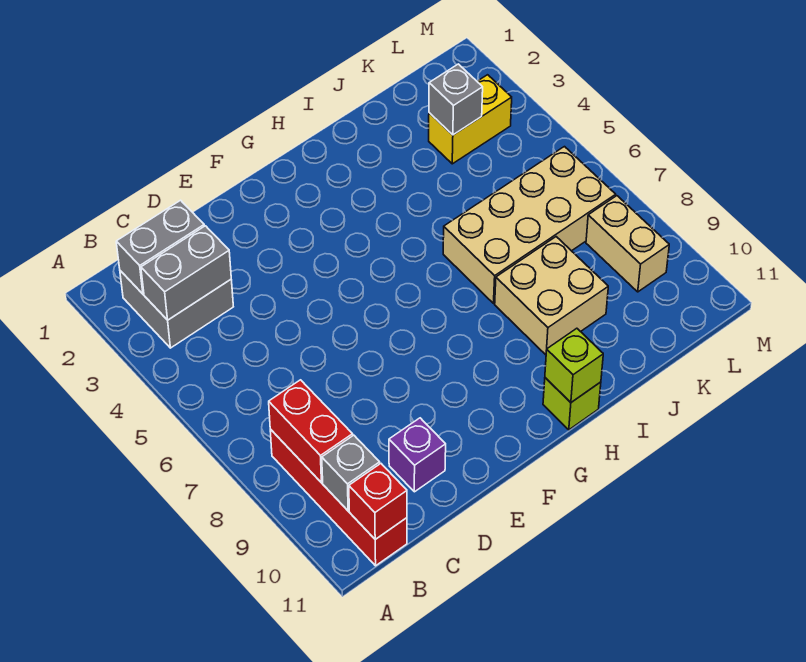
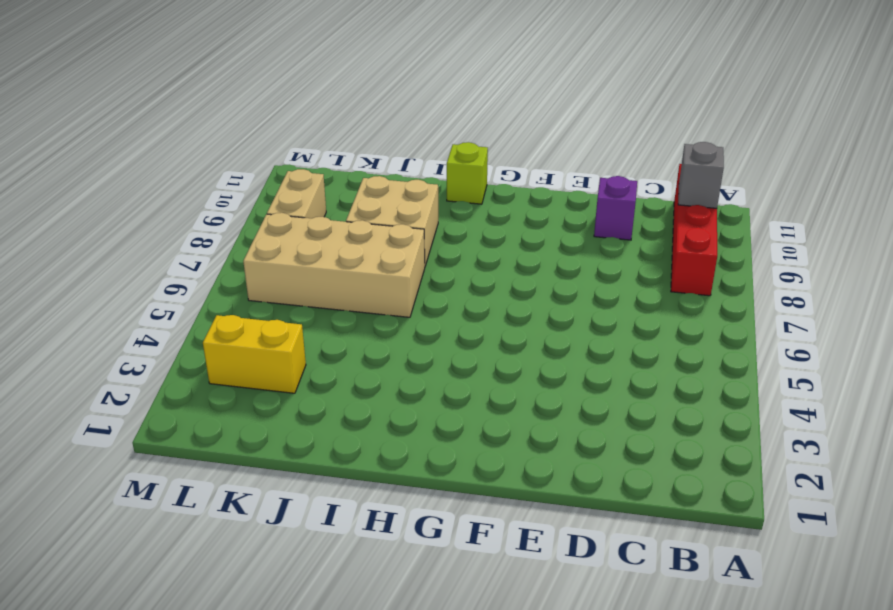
none -> grey 2x2 brick [120,271,233,348]
none -> grey 1x2 brick [116,200,204,294]
none -> grey 1x2 brick [141,226,231,320]

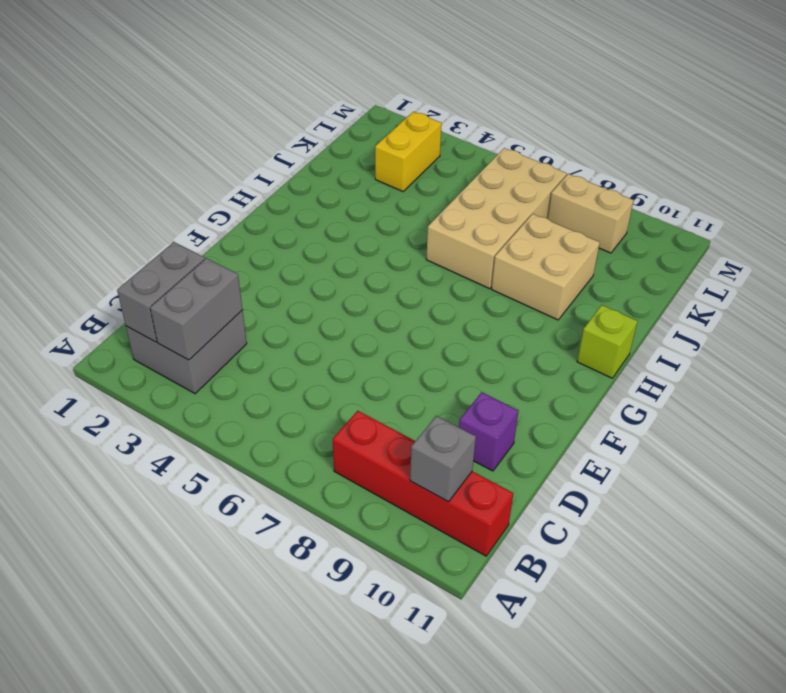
none -> red 1x2 brick [269,380,353,483]
none -> red 1x1 brick [349,464,407,539]
none -> lime 1x1 brick [545,328,603,402]

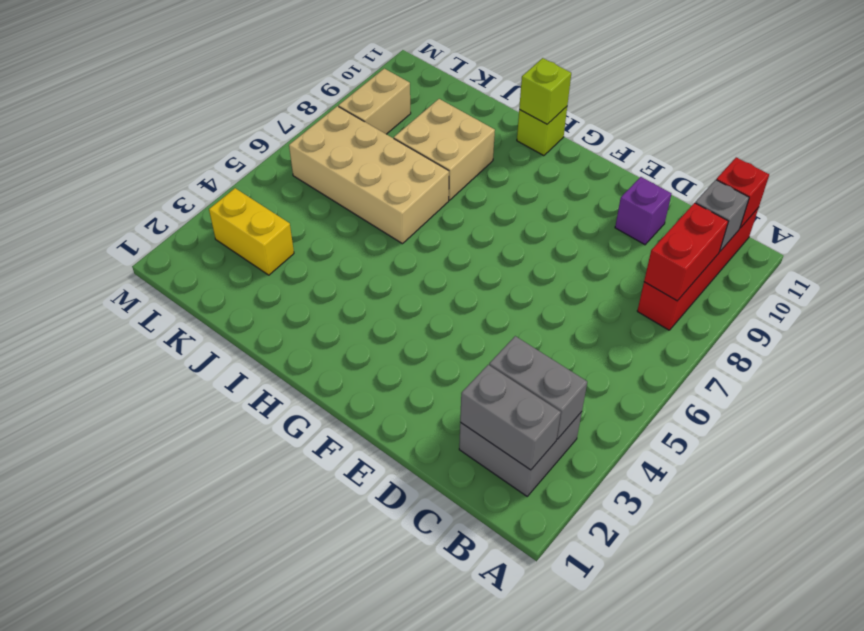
none -> grey 1x1 brick [429,64,483,135]

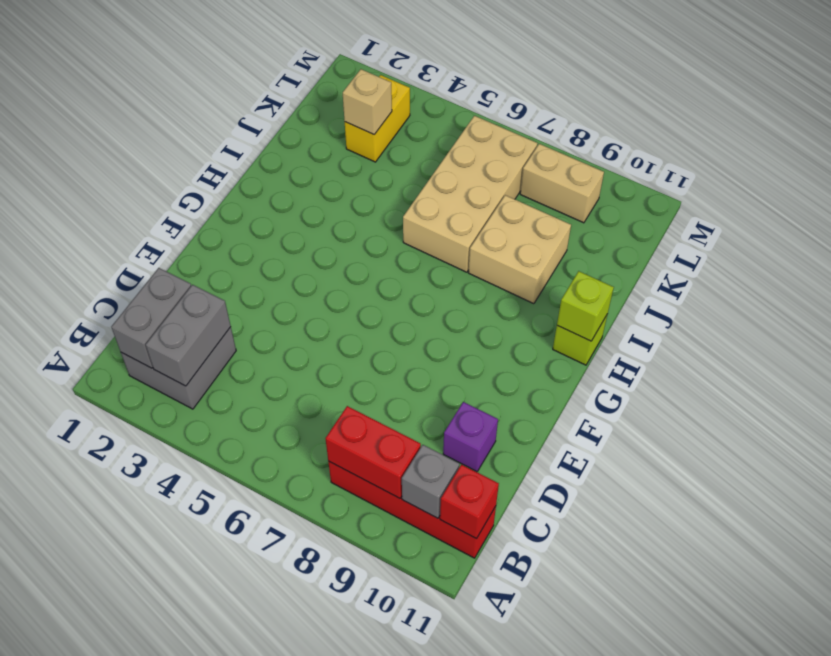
tan 1x1 brick [343,69,392,134] -> grey 1x1 brick [429,64,483,135]

